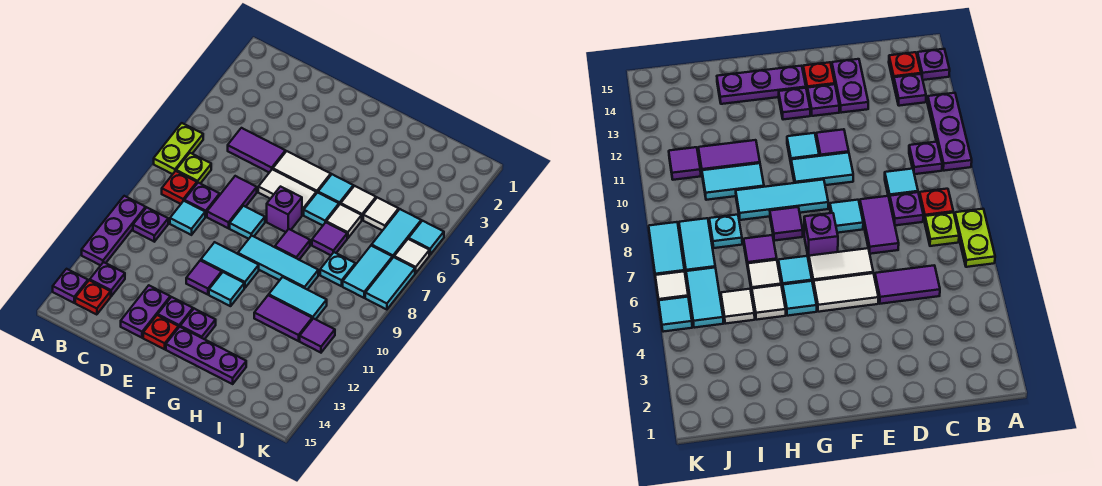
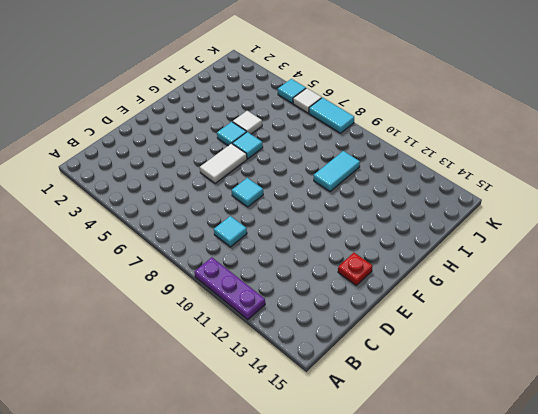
none -> lime 1x2 plate [154,123,203,174]
none -> purple 1x1 plate [53,269,88,303]
none -> lime 1x1 plate [176,153,211,184]
none -> red 1x1 plate [162,171,197,204]

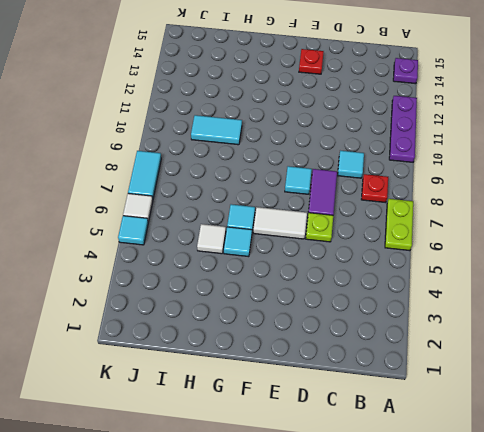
lime 1x1 plate [306,213,333,242] -> lime 1x1 plate moved to [176,153,211,184]
none -> purple 1x1 plate [133,208,168,242]
none -> purple 1x1 plate [90,262,125,296]
none -> red 1x1 plate [75,280,111,315]
none -> purple 1x2 tile [228,128,285,173]

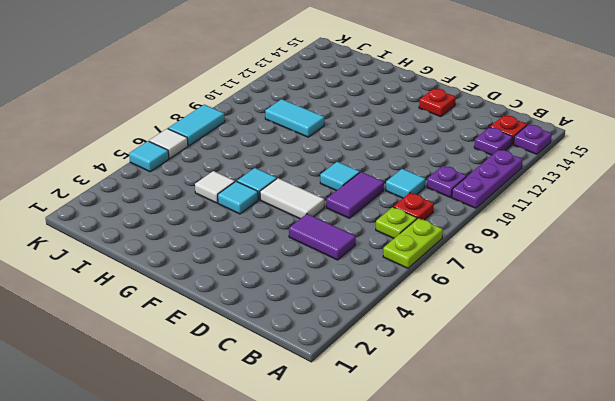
none -> purple 1x1 plate [184,183,220,217]
none -> purple 1x2 plate [121,286,170,338]
none -> white 1x2 tile [273,151,331,193]
none -> cyan 1x2 tile [201,242,259,288]

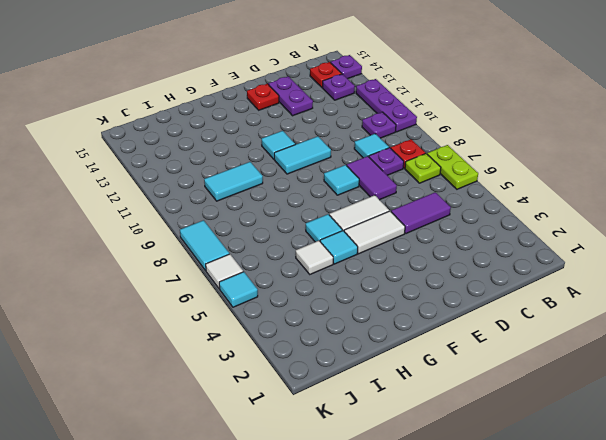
none -> purple 1x1 tile [186,260,222,295]
none -> purple 1x1 plate [158,297,193,328]
none -> purple 1x1 brick [267,187,302,232]
none -> cyan 1x3 tile [238,236,318,290]

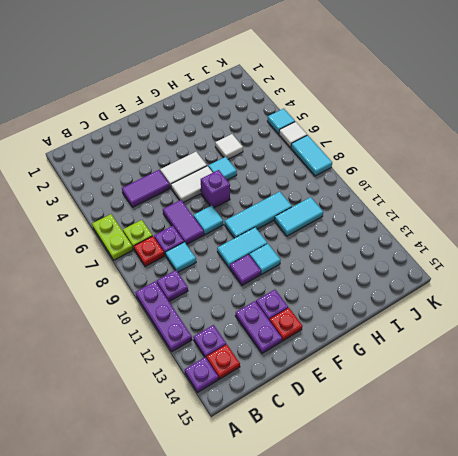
none -> purple 1x1 plate [180,309,216,339]
none -> purple 1x3 plate [166,327,246,384]
none -> cyan 1x1 tile [318,174,353,205]
none -> purple 1x1 tile [275,229,310,260]

